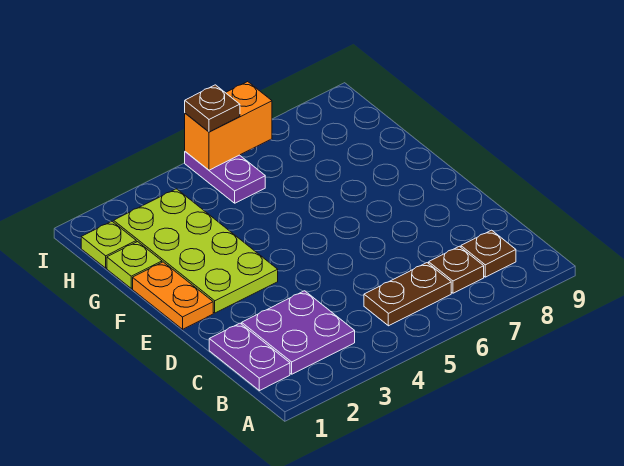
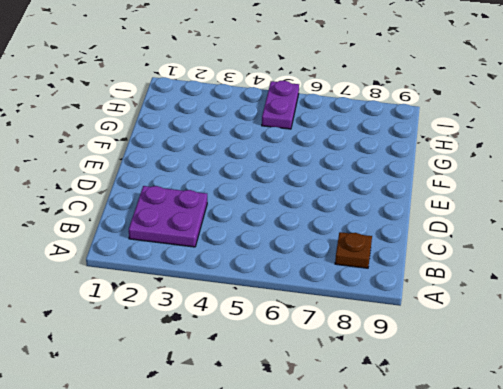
none -> purple 1x2 plate [209,323,290,391]
none -> brown 1x2 plate [364,263,451,326]
none -> brown 1x1 plate [429,246,484,293]

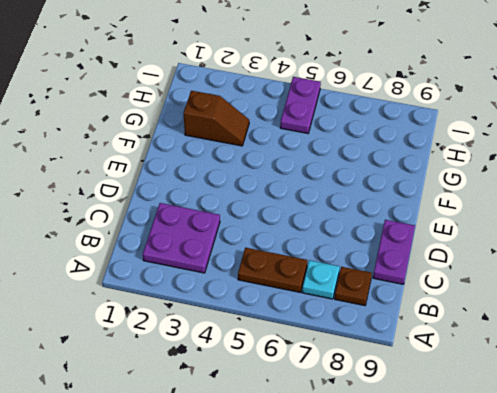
cyan 1x1 plate [302,260,340,299] -> brown 1x1 plate [429,246,484,293]
purple 1x2 plate [373,220,415,284] -> purple 1x2 plate moved to [209,323,290,391]
brown 1x2 slope [184,91,249,146] -> lime 2x4 plate [114,189,278,313]
none -> orange 1x2 plate [133,262,213,329]
none -> lime 1x1 plate [107,242,162,288]
none -> lime 1x1 plate [81,221,136,268]

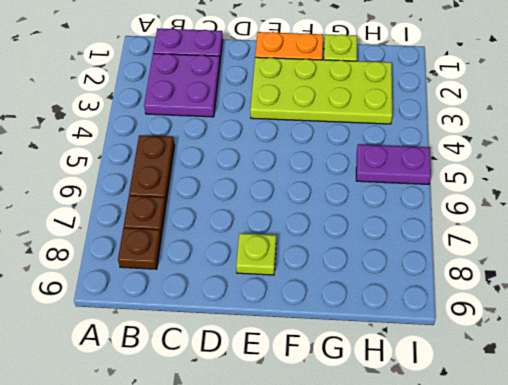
lime 1x1 plate [236,233,276,275] -> lime 1x1 plate moved to [81,221,136,268]
none -> orange 1x2 brick [185,82,272,170]
none -> brown 1x1 plate [185,85,240,132]

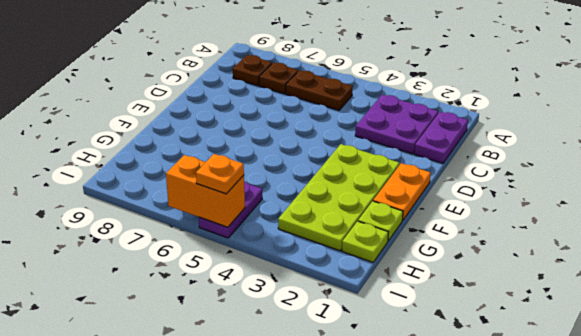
orange 1x1 plate [196,154,244,194] -> brown 1x1 plate [185,85,240,132]

